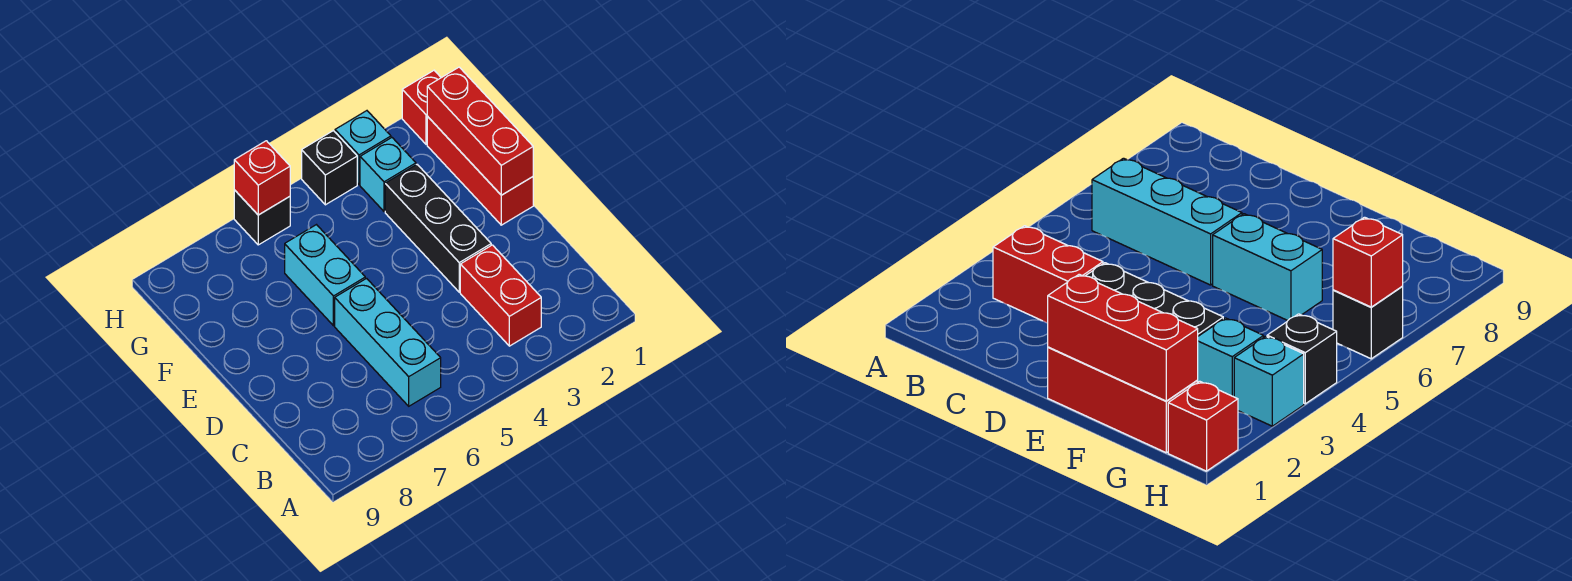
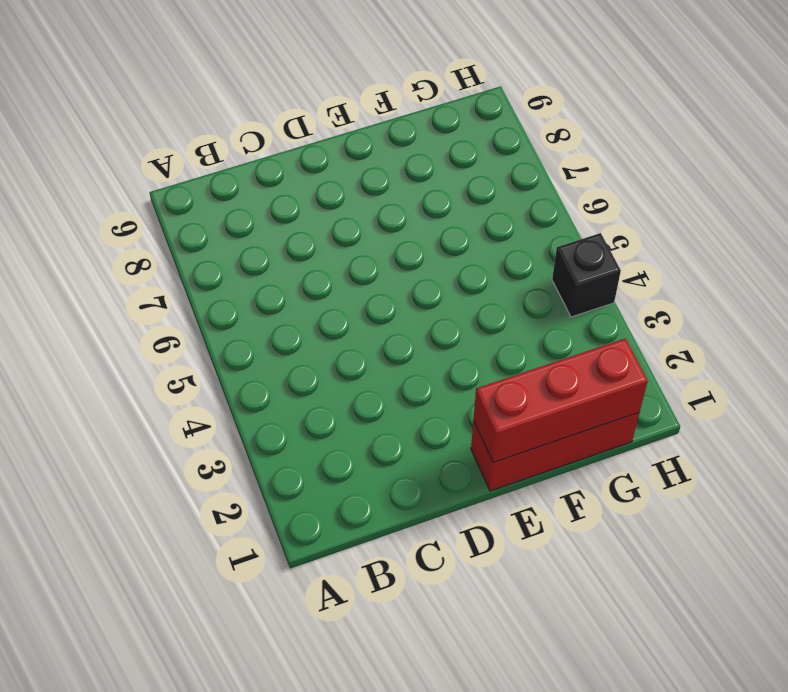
none -> red 1x2 brick [460,245,541,346]
none -> cyan 1x3 brick [335,278,441,406]
none -> black 1x3 brick [385,165,491,292]

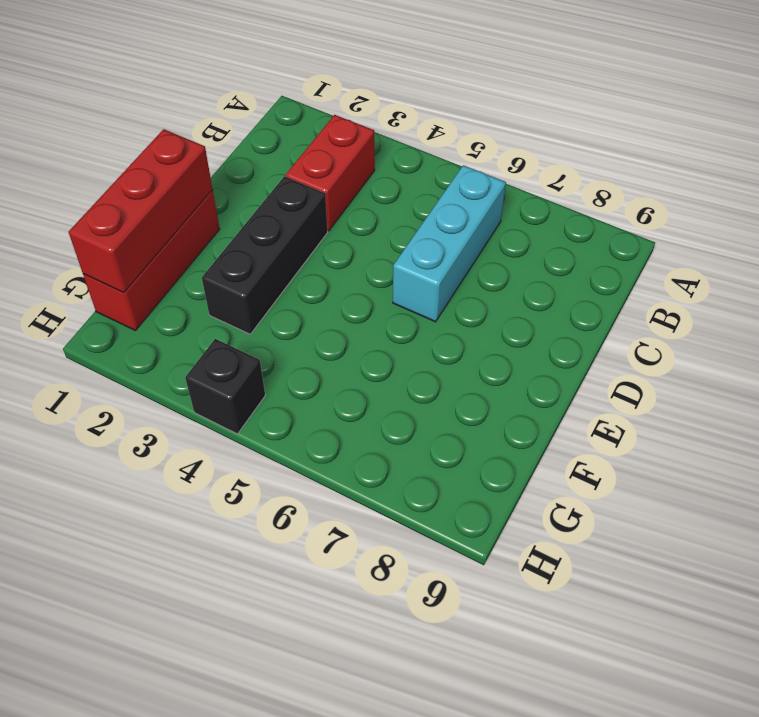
none -> cyan 1x2 brick [285,225,365,326]
none -> cyan 1x1 brick [360,138,416,211]
none -> red 1x1 brick [402,70,441,144]

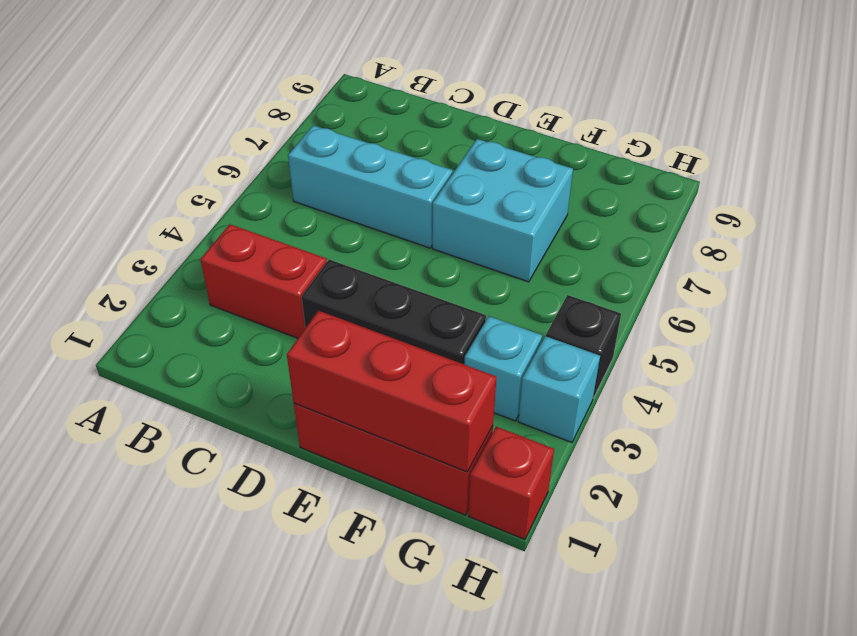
cyan 2x2 brick [432,139,573,282] -> cyan 1x2 brick [285,225,365,326]
none -> black 1x1 brick [234,190,290,245]
none -> red 1x1 brick [234,141,290,215]

